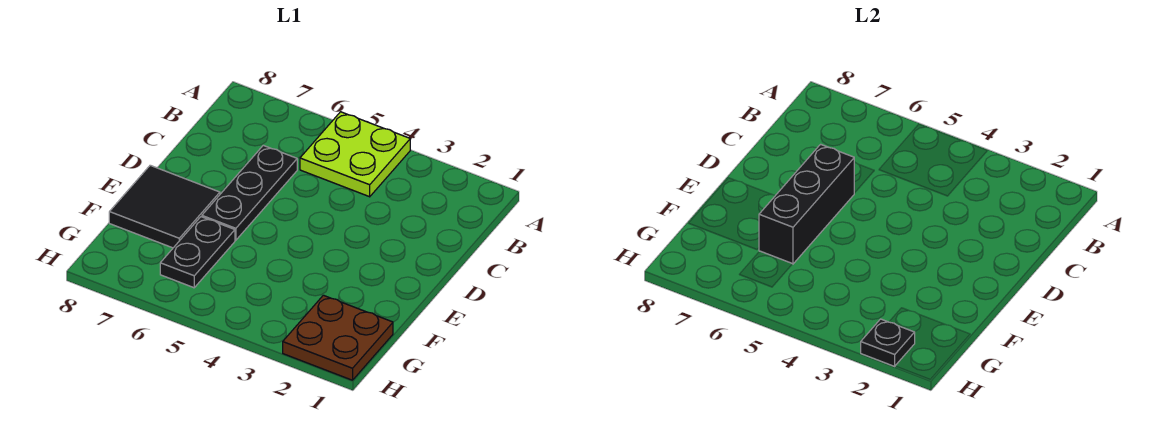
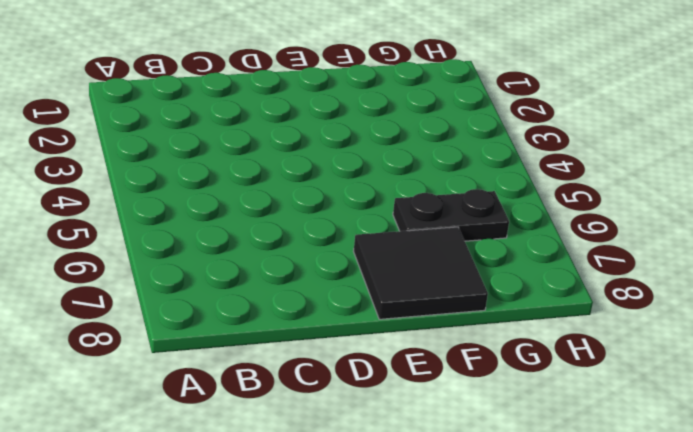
none -> lime 2x2 plate [300,112,410,197]
none -> black 1x3 plate [202,145,297,240]

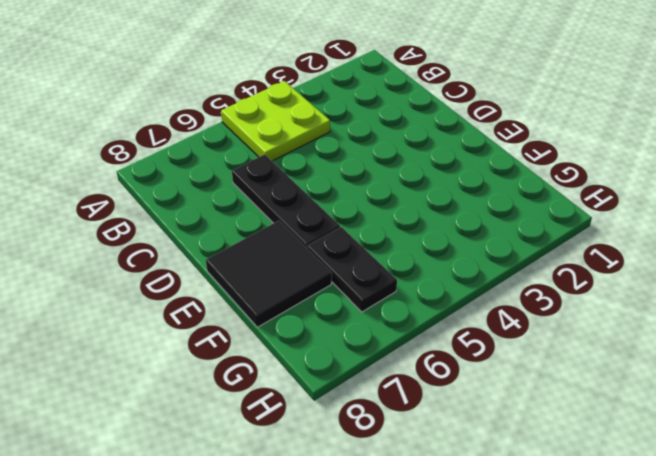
none -> brown 2x2 plate [283,295,393,380]
none -> black 1x3 brick [759,144,854,264]

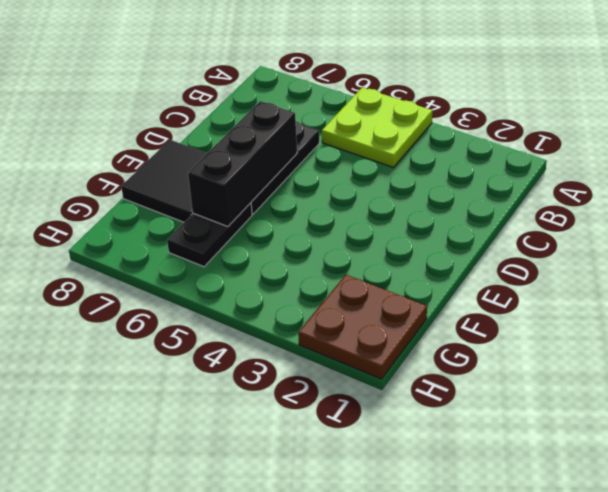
none -> black 1x1 plate [861,319,915,366]

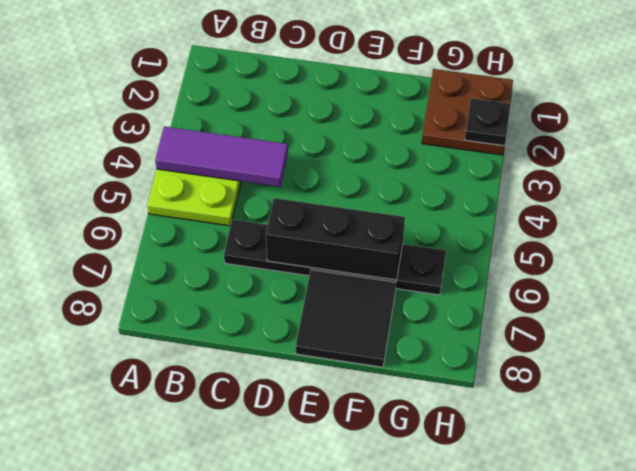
purple 1x3 tile [155,127,288,187] -> none

